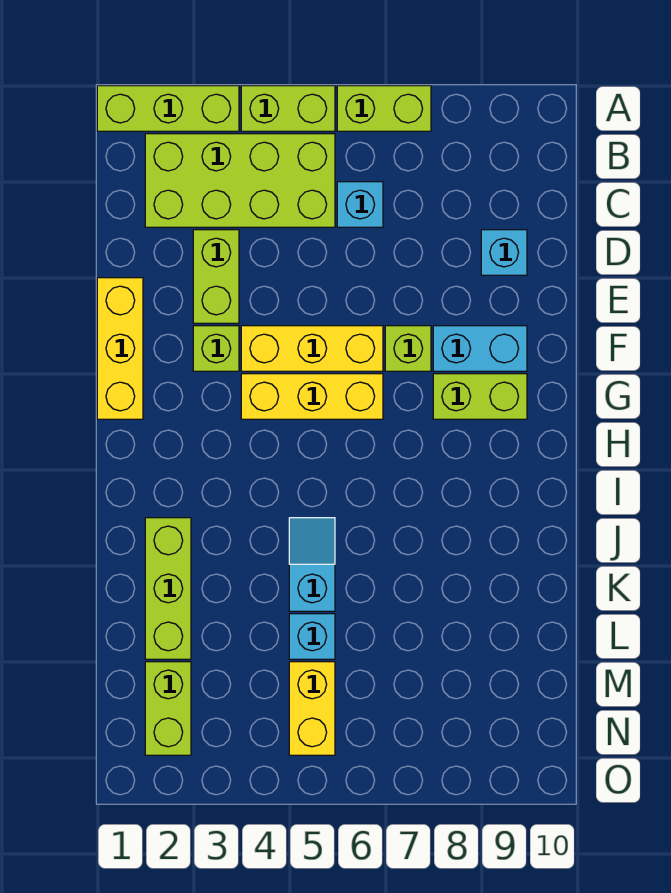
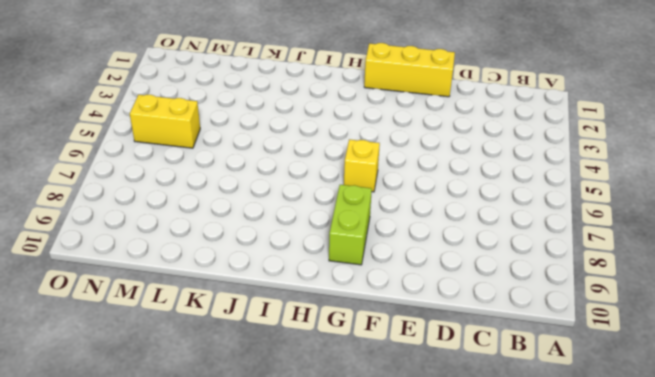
yellow 1x1 brick [344,139,380,192] -> yellow 1x3 brick [241,374,383,419]
none -> lime 1x3 brick [97,86,239,131]
none -> lime 1x2 brick [241,86,335,131]
none -> lime 1x2 brick [337,86,431,131]

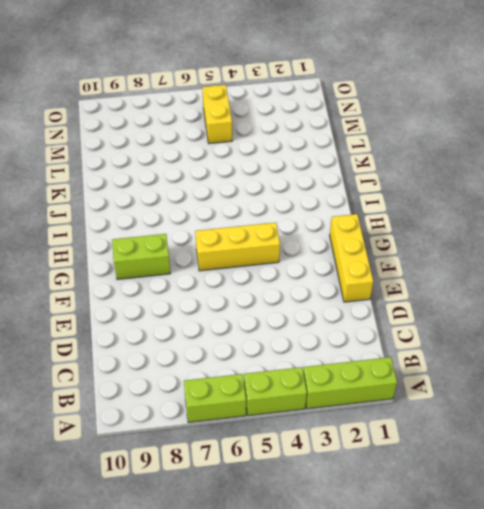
none -> lime 2x4 brick [145,134,335,227]
none -> cyan 1x1 brick [337,182,383,227]
none -> lime 1x2 brick [193,230,239,323]

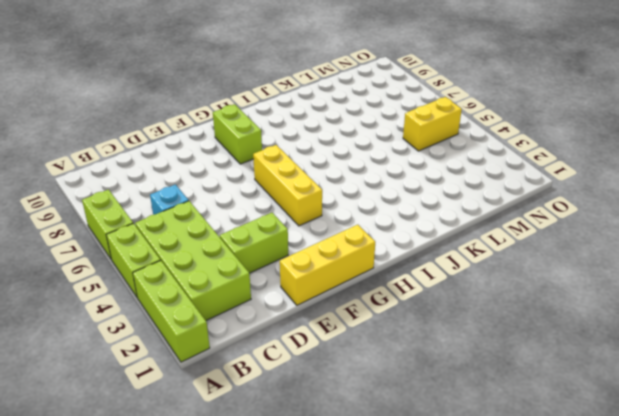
none -> cyan 1x1 brick [481,230,527,275]
none -> lime 1x1 brick [193,326,239,371]
none -> yellow 1x3 brick [241,326,383,371]

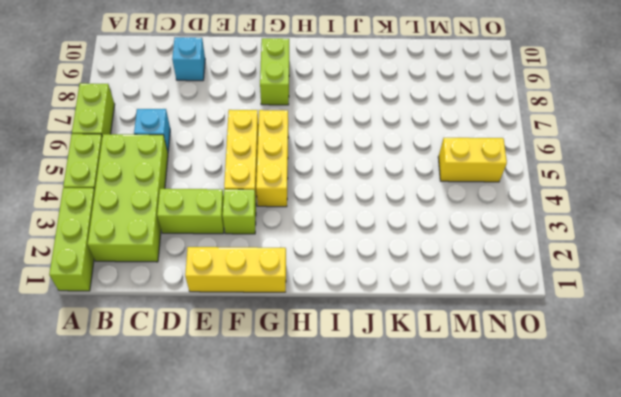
none -> lime 1x1 brick [385,326,431,371]
none -> cyan 1x2 brick [433,326,527,371]
none -> lime 1x3 brick [145,518,191,659]

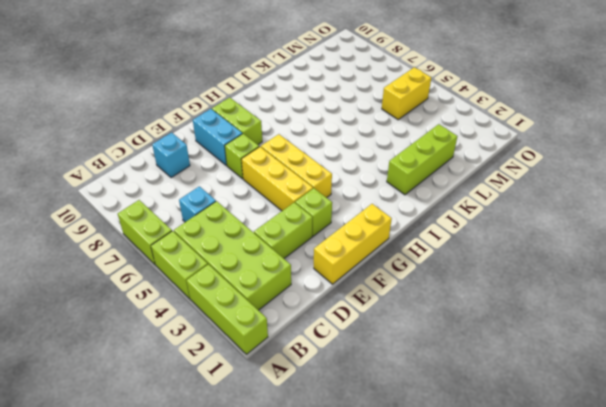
none -> cyan 1x2 slope [289,518,335,611]
none -> cyan 1x1 brick [289,614,335,659]
none -> lime 1x2 brick [145,662,191,755]

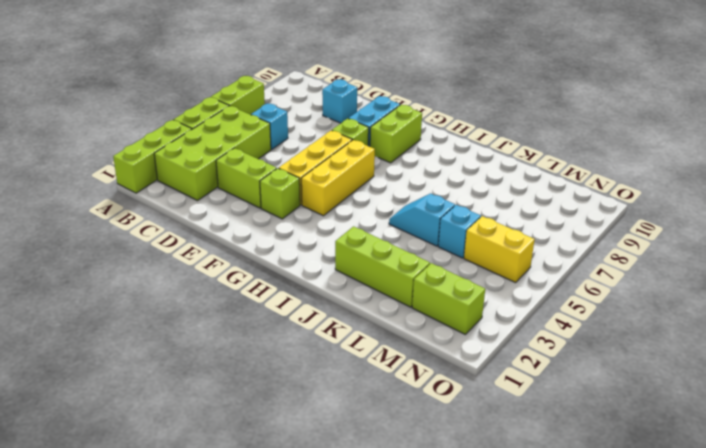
none -> yellow 1x3 brick [97,278,143,419]

